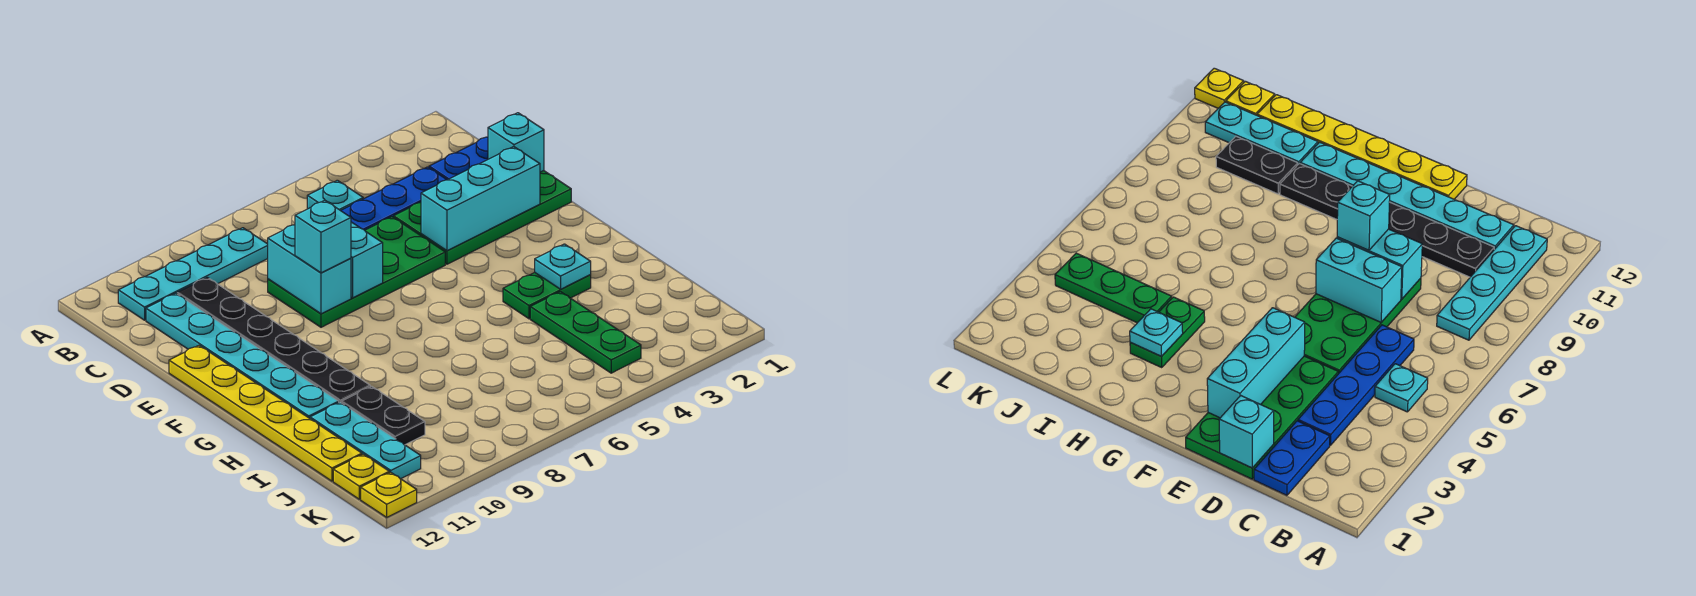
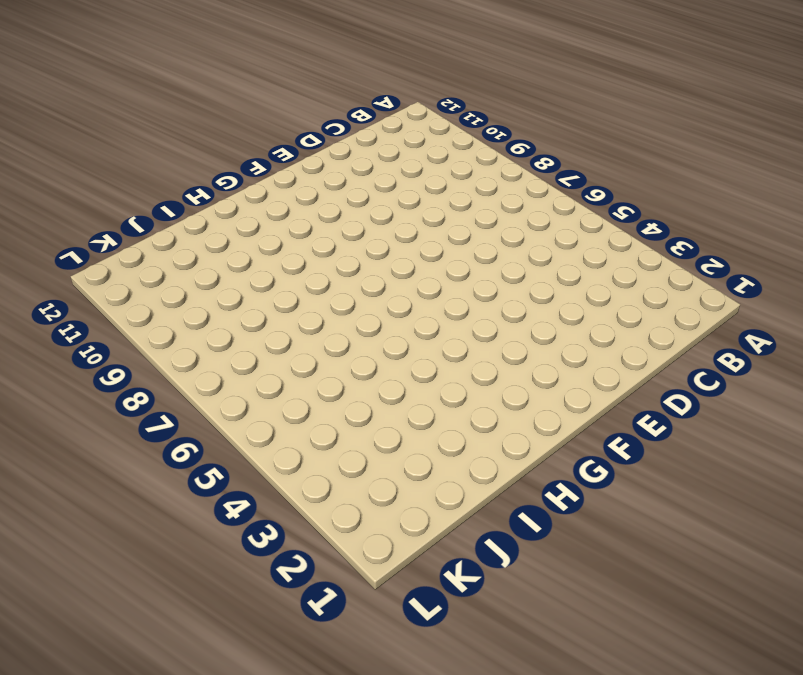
none -> cyan 1x1 plate [307,180,363,211]
none -> cyan 1x4 plate [118,228,268,320]
none -> blue 1x2 plate [429,137,488,180]

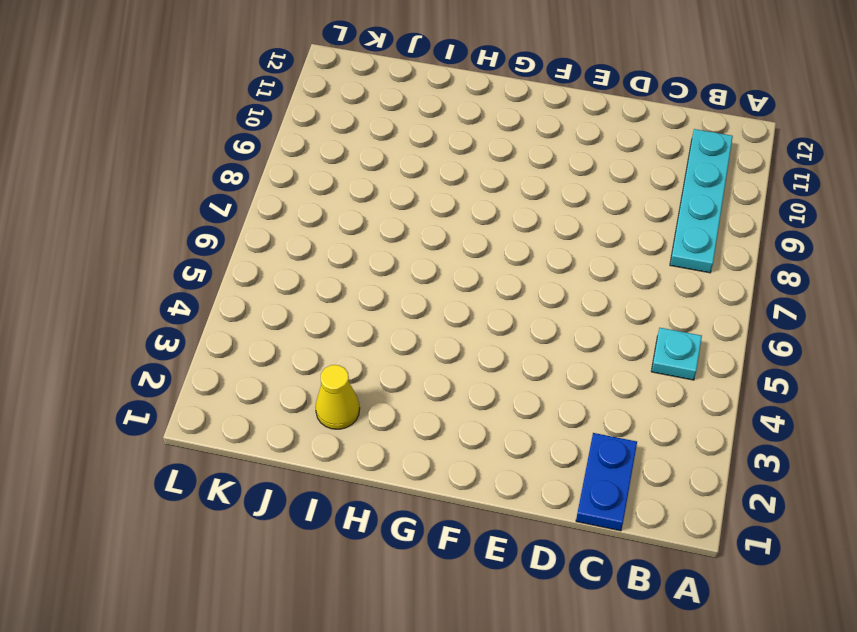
yellow 1x1 cone [316,365,360,429] -> none
none -> blue 1x4 plate [341,167,447,230]
none -> black 1x6 plate [177,277,370,403]
none -> cyan 1x6 plate [146,293,339,418]

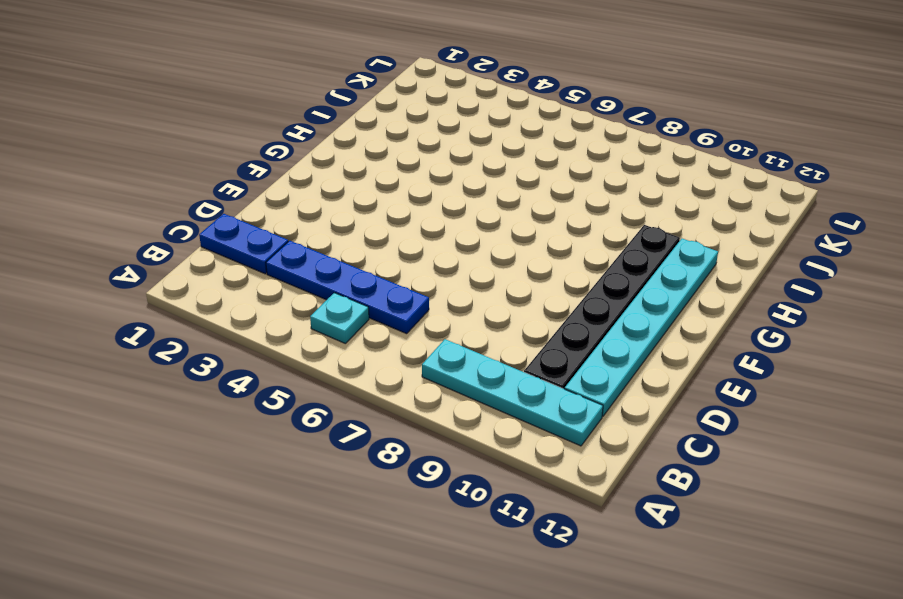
none -> green 2x4 plate [394,171,571,264]
none -> green 2x4 plate [268,217,445,327]
none -> yellow 1x6 plate [169,345,362,481]

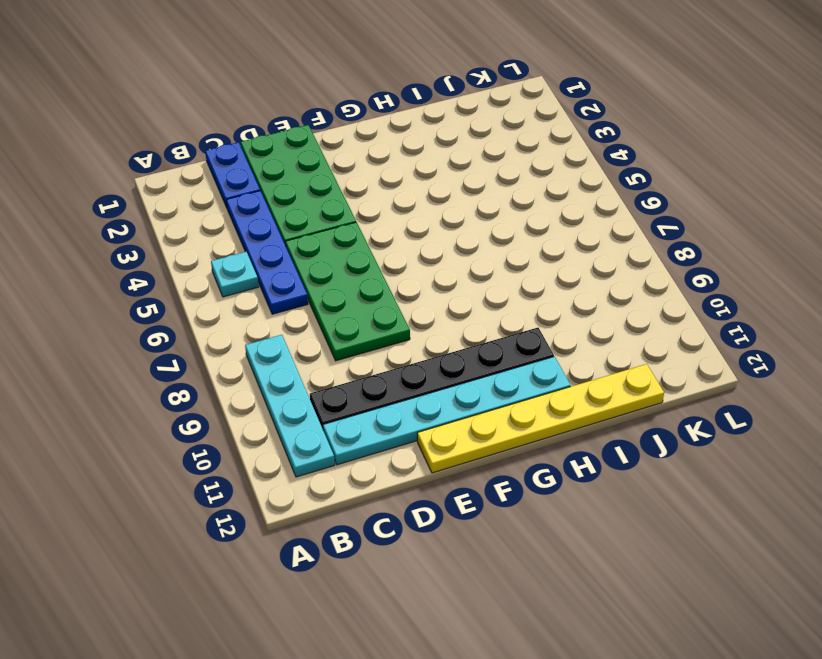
none -> green 1x2 plate [503,273,591,319]
none -> green 1x3 plate [530,292,641,373]
none -> black 1x2 plate [342,386,425,445]

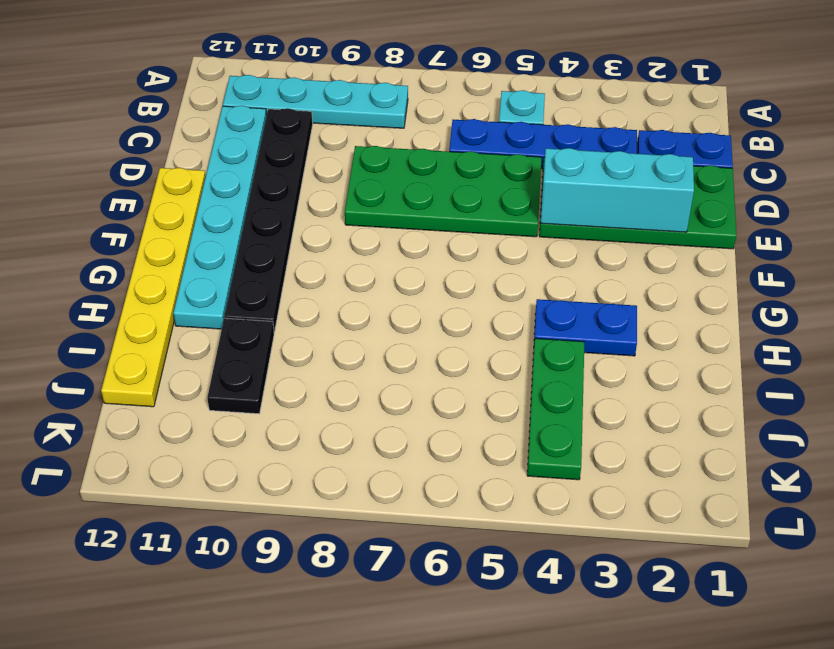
blue 1x2 plate [534,299,637,356] -> green 1x2 plate [503,273,591,319]
none -> cyan 1x3 plate [310,402,421,479]
none -> yellow 1x1 plate [333,454,389,499]
none -> yellow 1x1 plate [361,472,417,517]

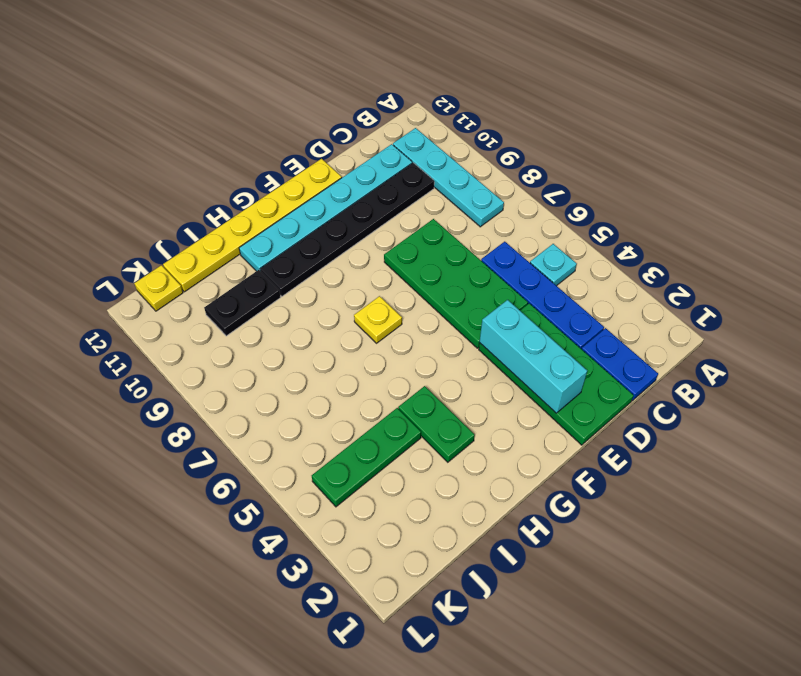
yellow 1x1 plate [354,296,402,343] -> yellow 1x1 plate moved to [361,472,417,517]
none -> cyan 1x3 plate [310,402,421,479]
none -> cyan 1x1 brick [488,113,544,172]
none -> cyan 1x2 brick [351,222,383,298]

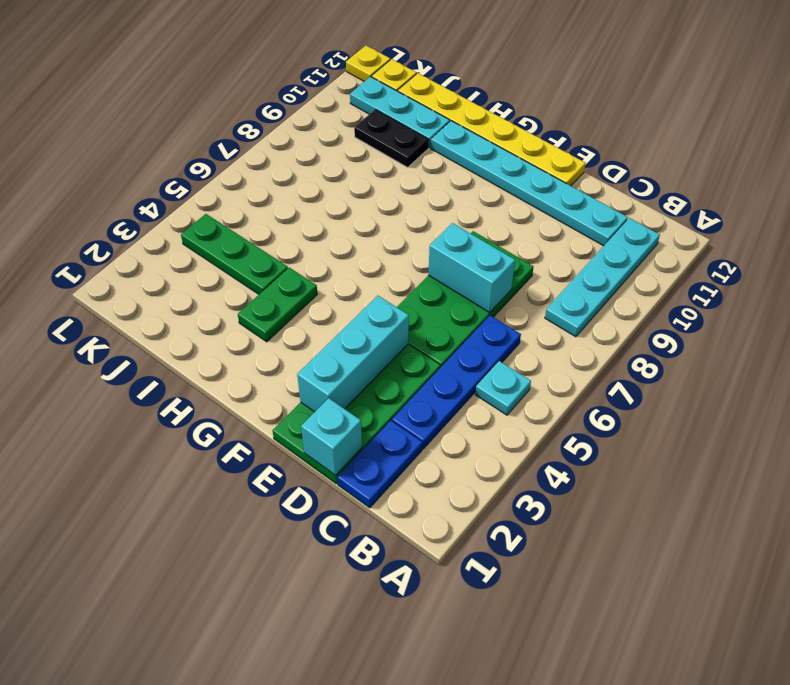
none -> black 1x6 plate [177,277,370,403]
none -> cyan 1x2 brick [268,225,351,314]
none -> cyan 1x1 plate [535,244,591,289]

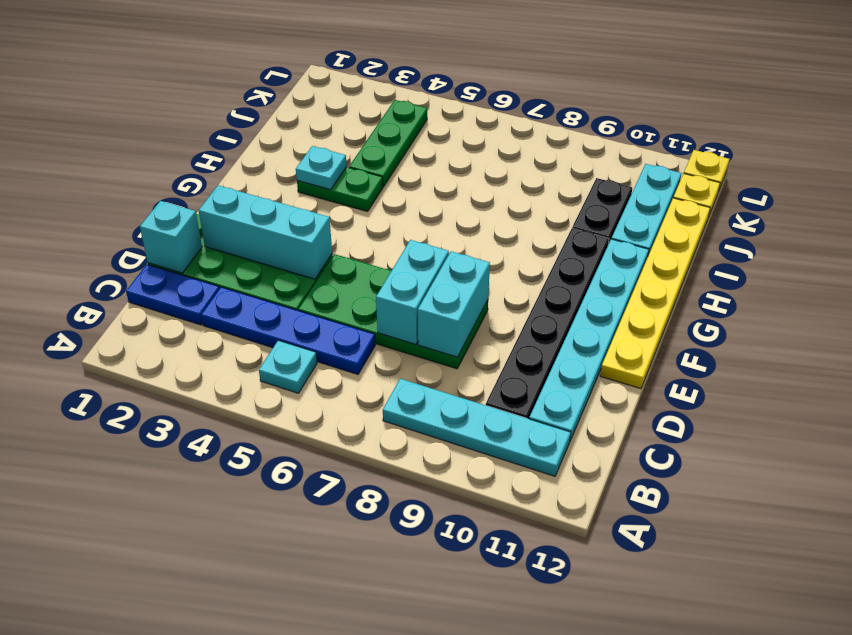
none -> cyan 1x1 brick [295,200,351,273]

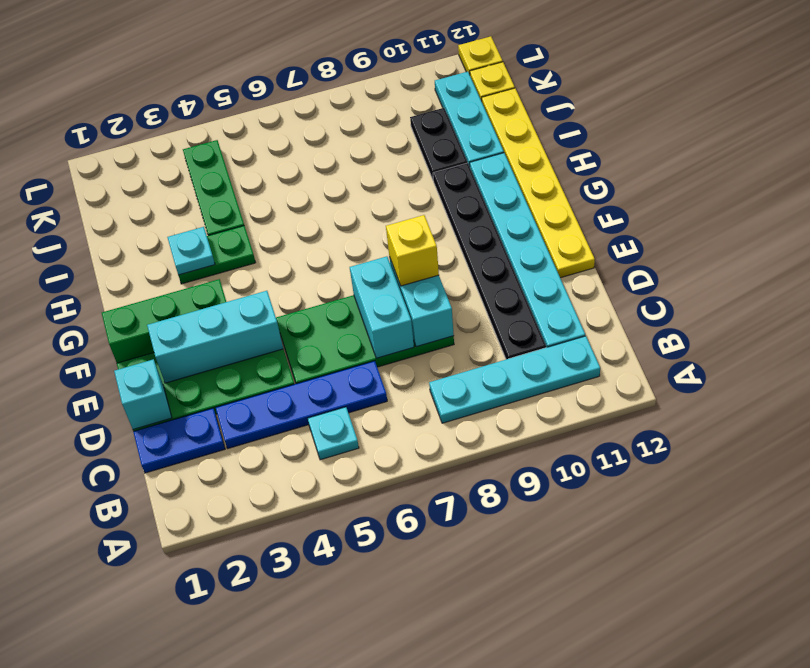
yellow 1x1 brick [386,215,439,286] -> cyan 1x1 brick [295,200,351,273]
green 1x3 brick [102,279,226,363] -> none

